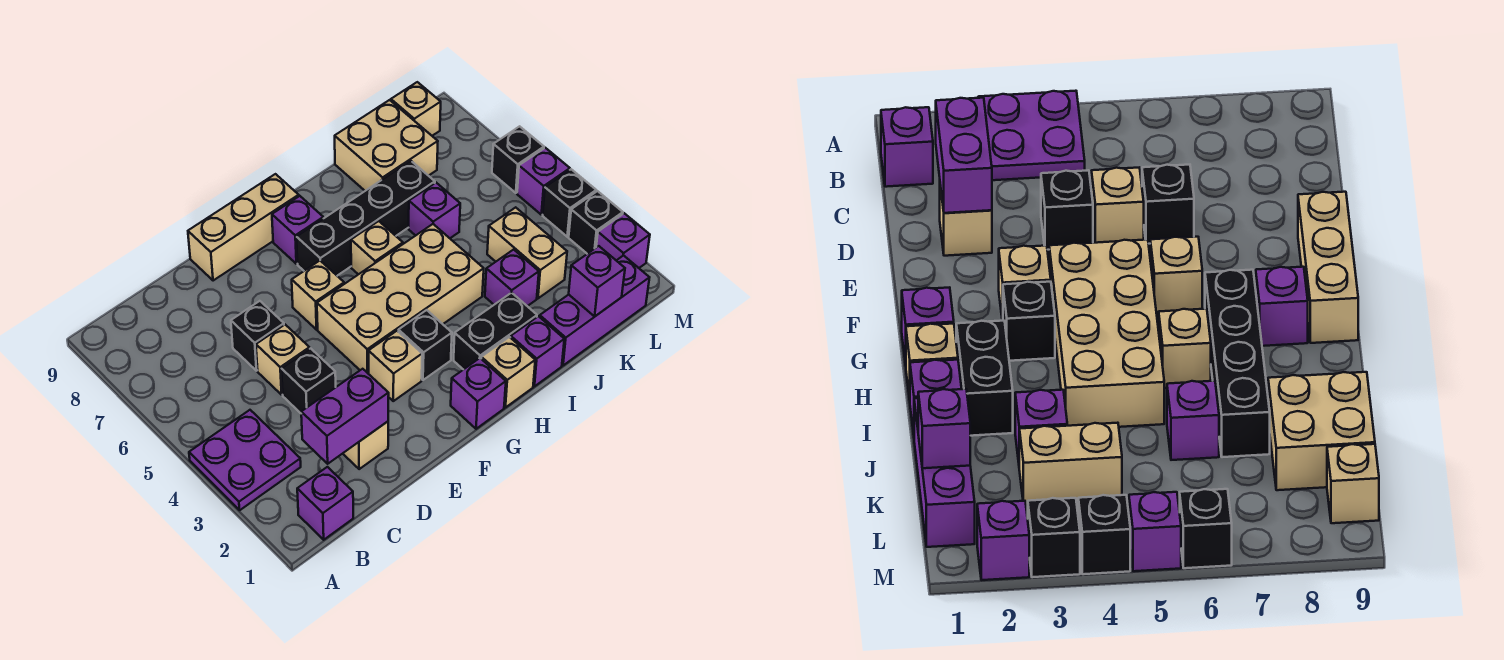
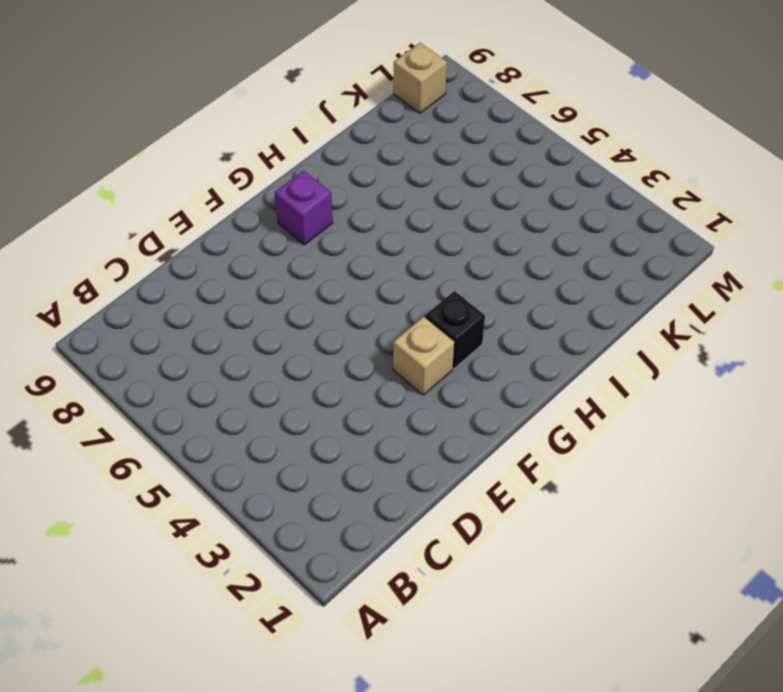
none -> purple 2x2 plate [189,410,301,510]
none -> purple 1x1 brick [297,467,353,540]
none -> tan 1x1 brick [343,422,388,469]
none -> black 1x1 brick [282,348,336,413]

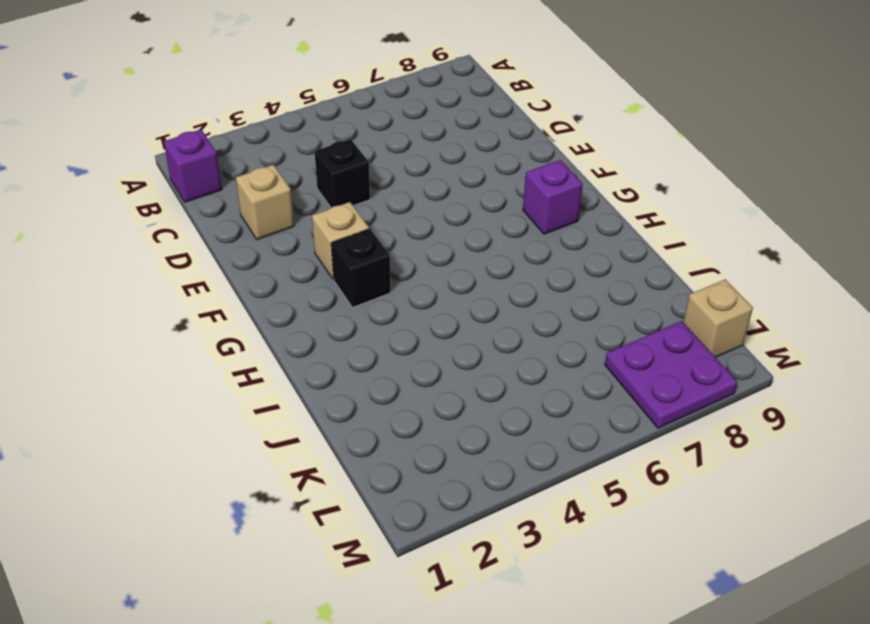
purple 2x2 plate [605,321,737,428] -> purple 2x2 plate moved to [189,410,301,510]
none -> tan 1x1 brick [256,325,310,395]
none -> black 1x1 brick [231,301,284,371]
none -> tan 1x3 brick [188,174,299,281]
none -> tan 2x4 brick [317,224,484,374]

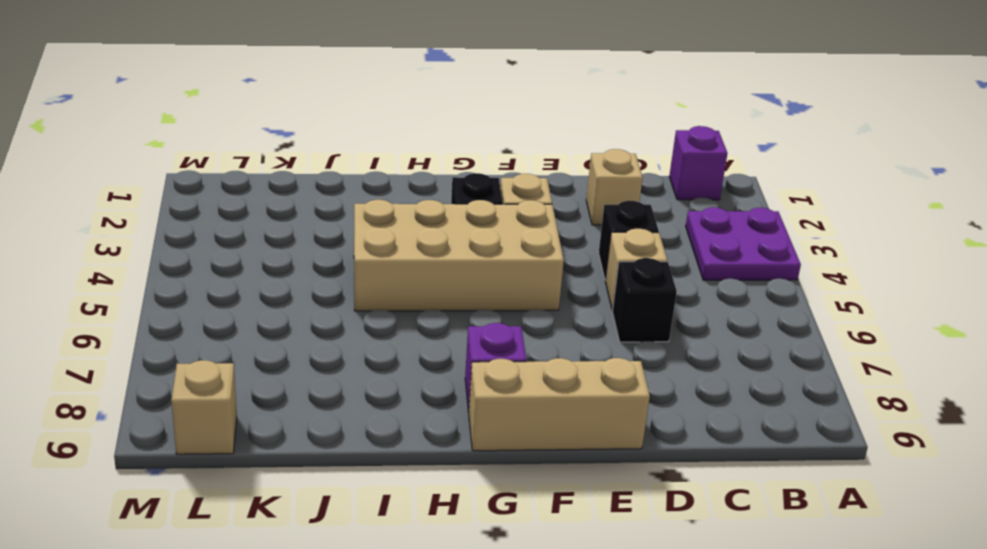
none -> tan 1x1 brick [292,261,344,330]
none -> purple 1x1 brick [451,358,506,429]
none -> black 1x4 brick [297,161,435,276]
none -> tan 1x1 brick [481,337,535,408]

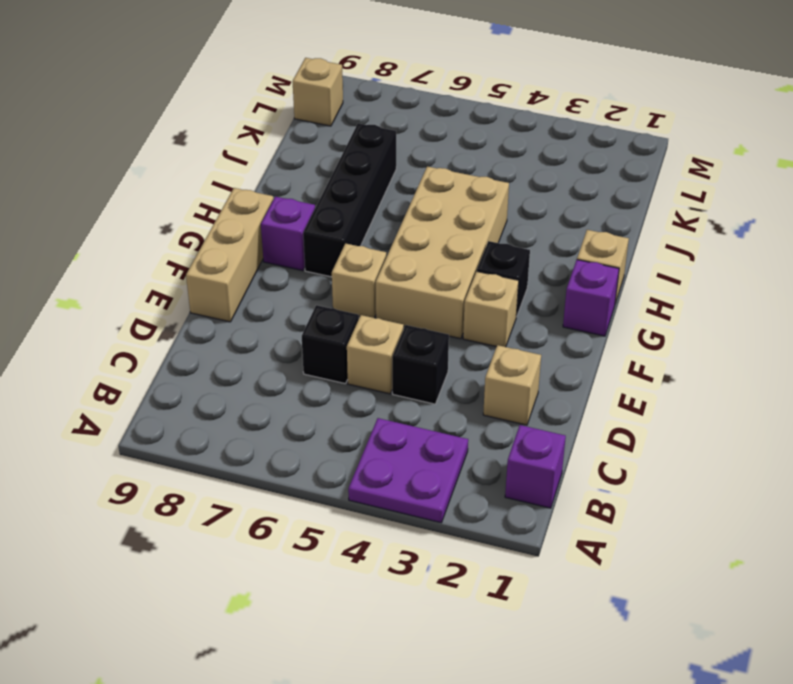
none -> black 1x2 brick [454,293,537,370]
none -> tan 1x1 brick [351,221,403,274]
none -> purple 1x1 brick [511,316,564,386]
none -> purple 1x3 brick [540,255,650,366]

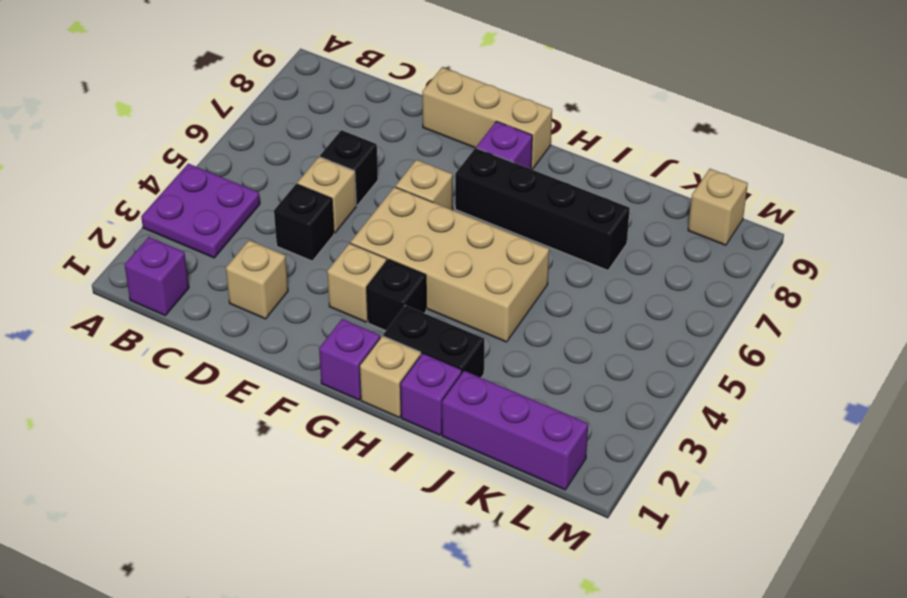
none -> tan 1x1 brick [351,221,403,274]
none -> purple 1x1 brick [485,250,539,306]
none -> purple 1x1 brick [409,183,460,238]
none -> tan 2x2 brick [335,100,438,191]

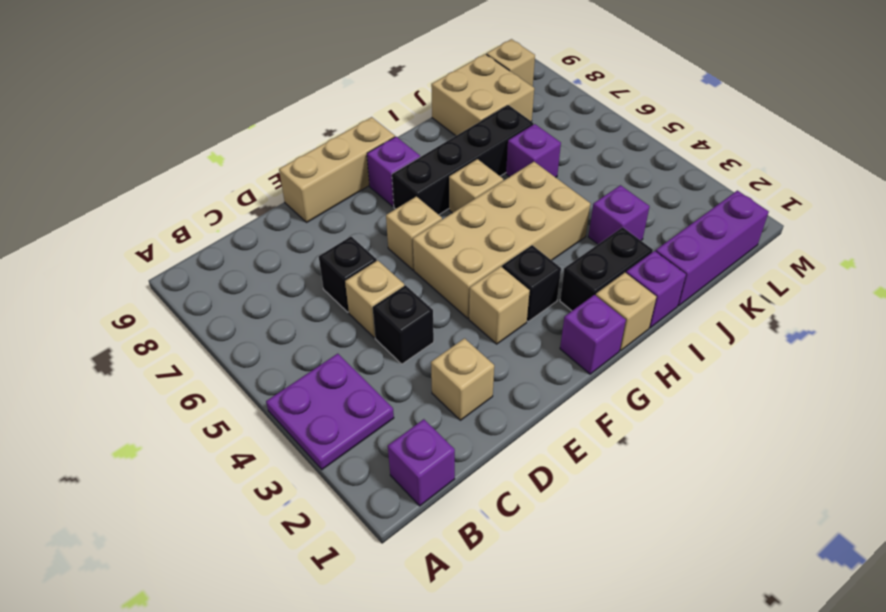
none -> tan 1x2 brick [487,207,567,298]
none -> purple 1x1 brick [596,213,650,268]
none -> black 1x1 brick [569,191,623,254]
none -> black 1x1 brick [543,169,596,237]

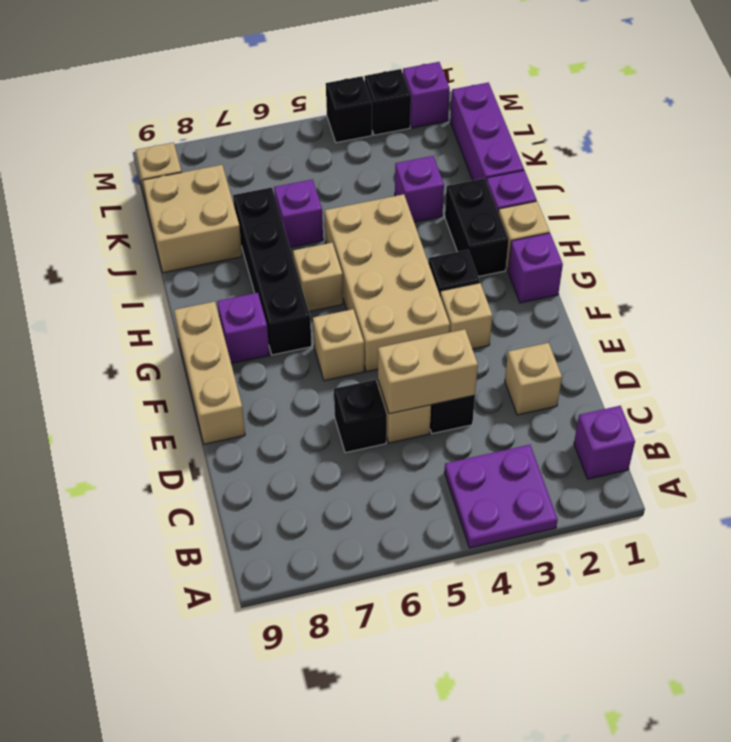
tan 1x2 brick [378,329,478,414] -> tan 1x2 brick moved to [487,207,567,298]
none -> purple 1x1 brick [517,148,570,215]
none -> black 1x1 brick [492,126,544,193]
none -> purple 1x2 brick [301,369,389,464]
none -> purple 1x1 brick [569,246,625,317]

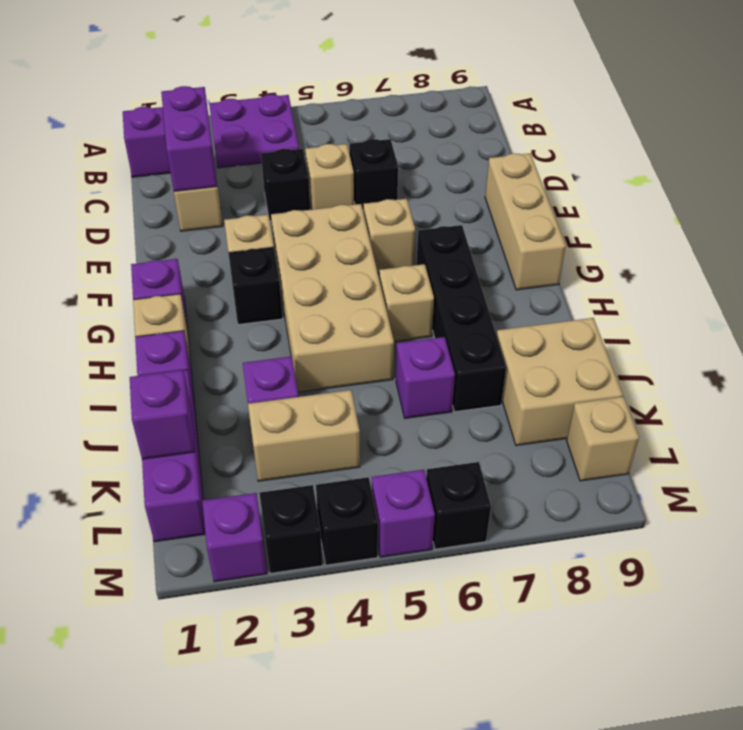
none -> purple 1x1 brick [272,196,323,264]
none -> black 1x2 brick [454,293,537,370]

